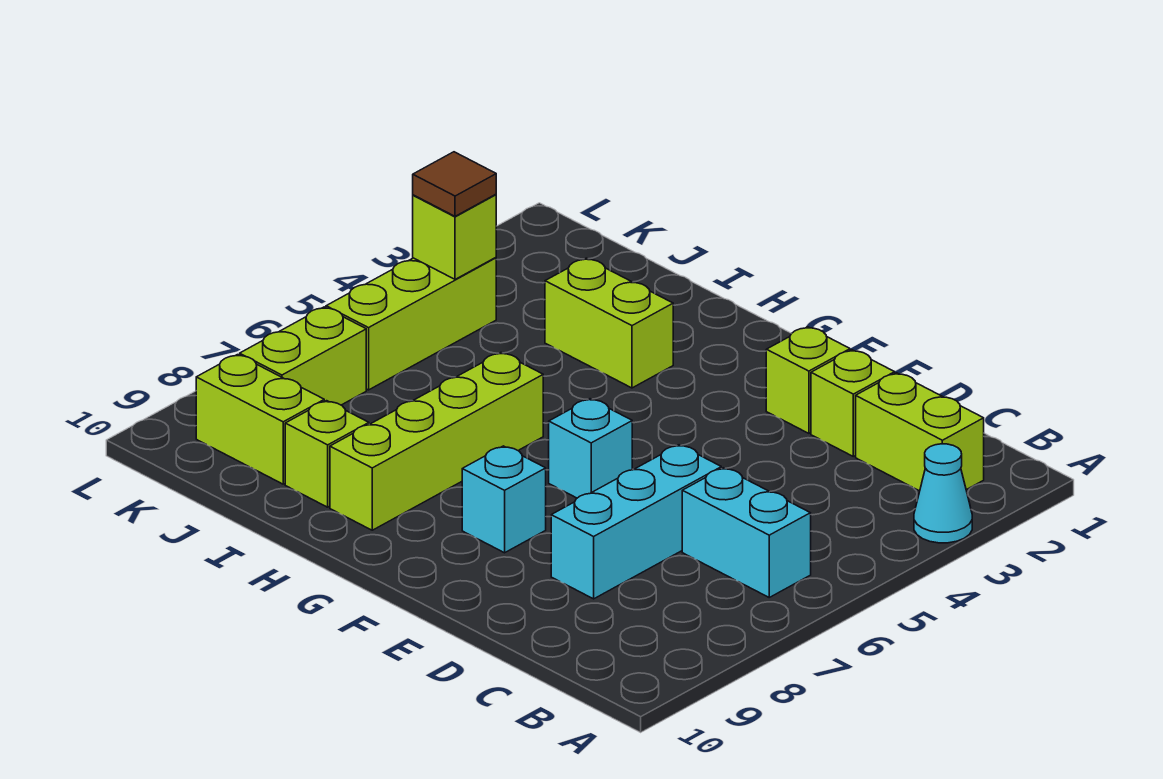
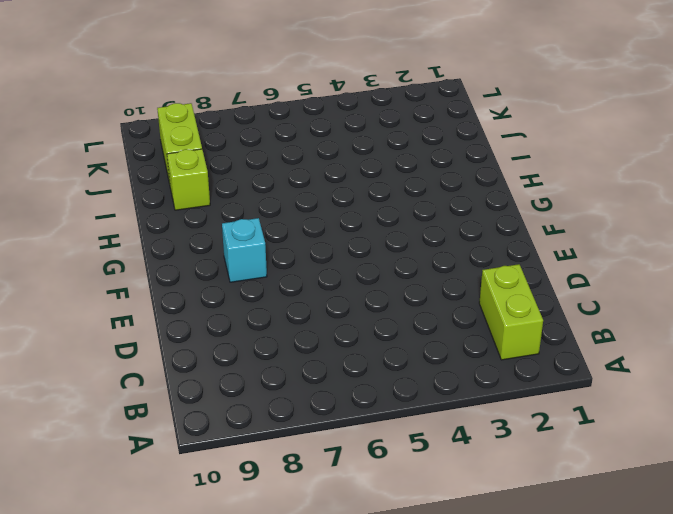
none -> cyan 1x1 cone [914,444,972,543]
none -> cyan 1x2 brick [682,468,811,597]
none -> lime 1x1 brick [811,350,895,456]

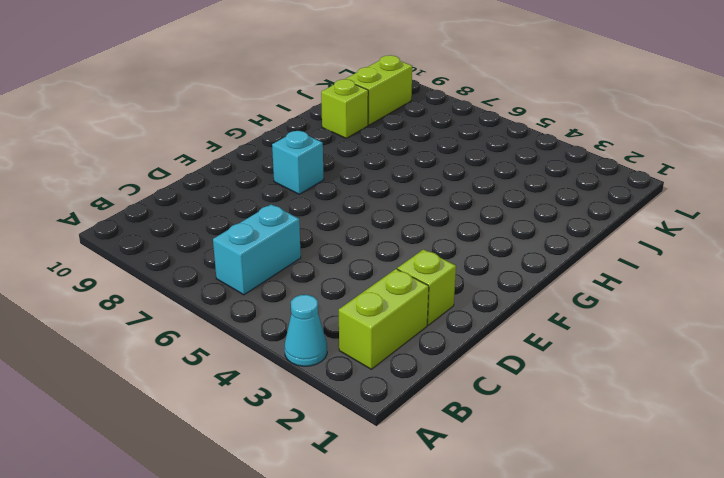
none -> cyan 1x3 brick [551,445,721,599]
none -> lime 1x1 brick [766,327,850,433]
none -> cyan 1x1 brick [549,399,632,498]

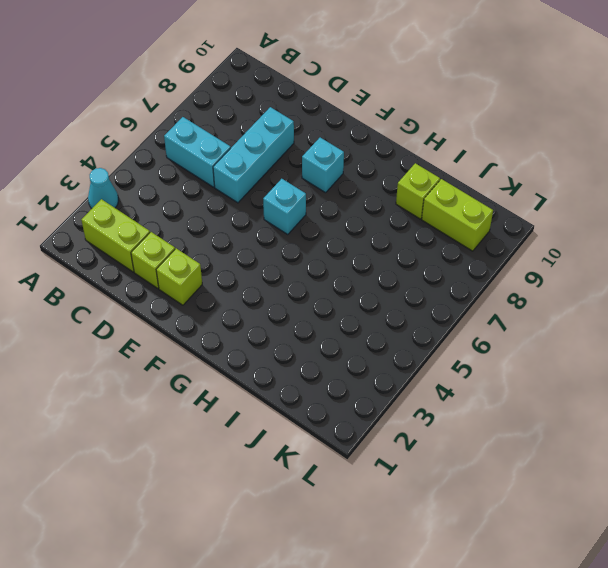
none -> lime 1x2 brick [545,258,673,388]
none -> lime 1x4 brick [330,353,543,530]
none -> lime 1x3 brick [326,258,496,390]

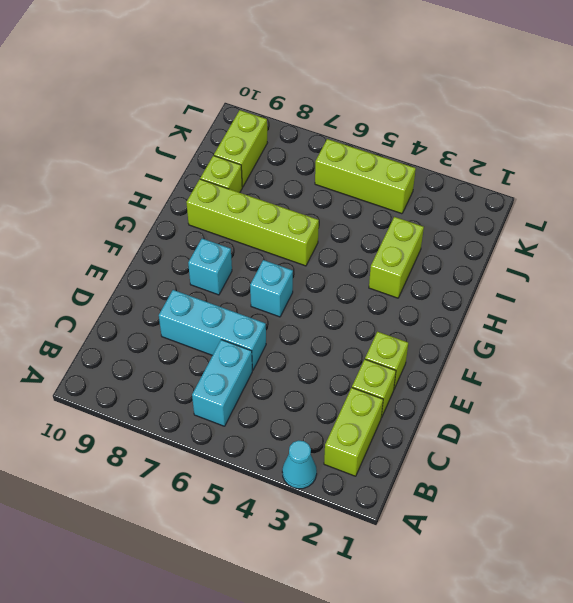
none -> lime 1x2 brick [240,307,366,405]
none -> lime 1x1 brick [413,194,496,279]
none -> brown 1x1 tile [413,152,496,216]

